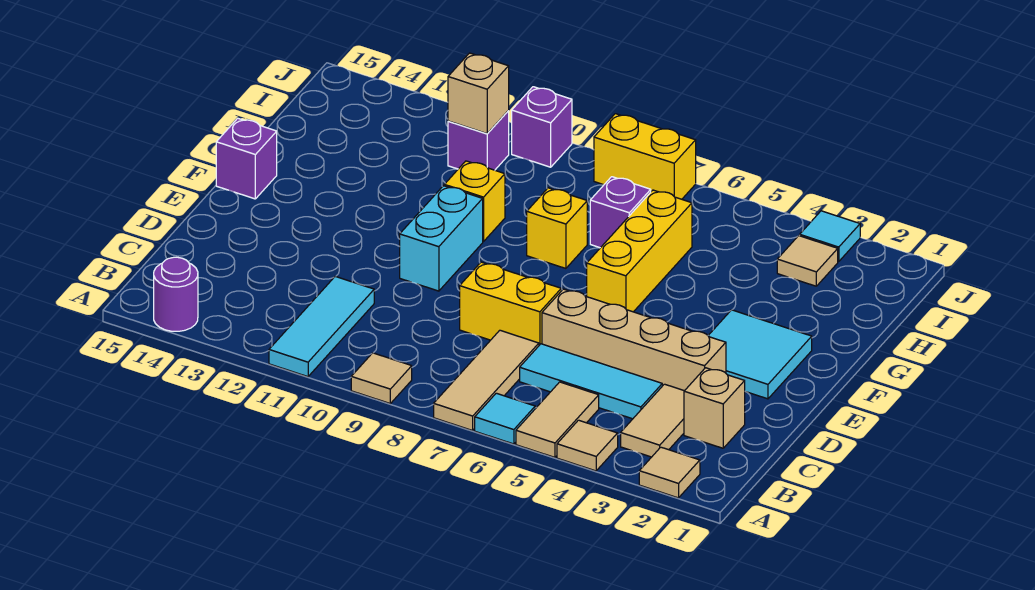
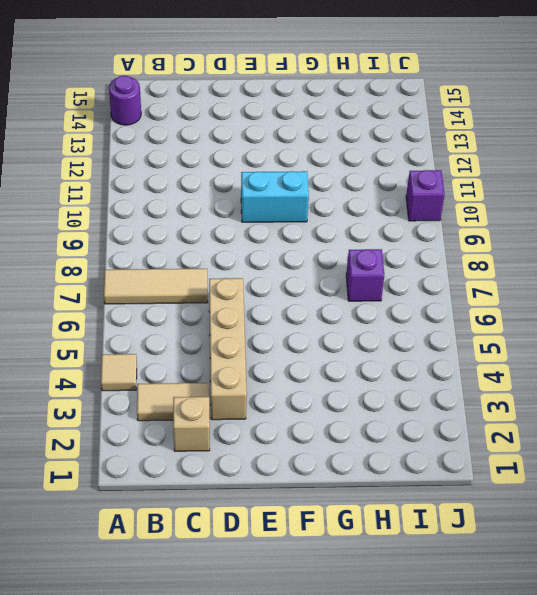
none -> tan 1x1 tile [639,447,700,498]
none -> tan 1x2 tile [516,382,599,457]
none -> cyan 1x1 tile [475,393,535,444]

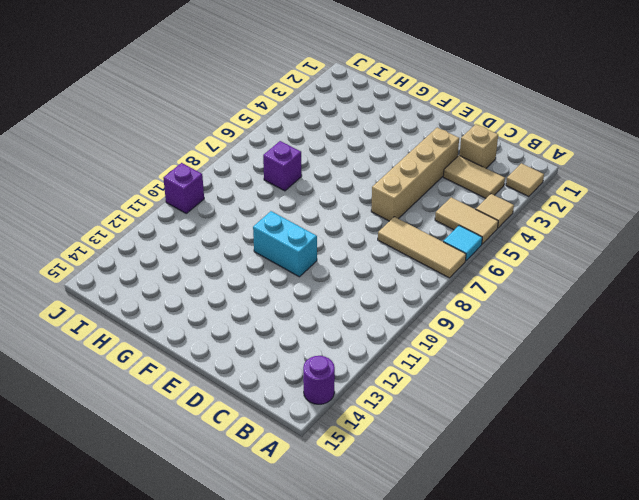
none -> tan 1x1 tile [351,353,412,403]
none -> cyan 1x3 tile [269,276,374,377]
none -> cyan 1x3 tile [520,344,662,419]

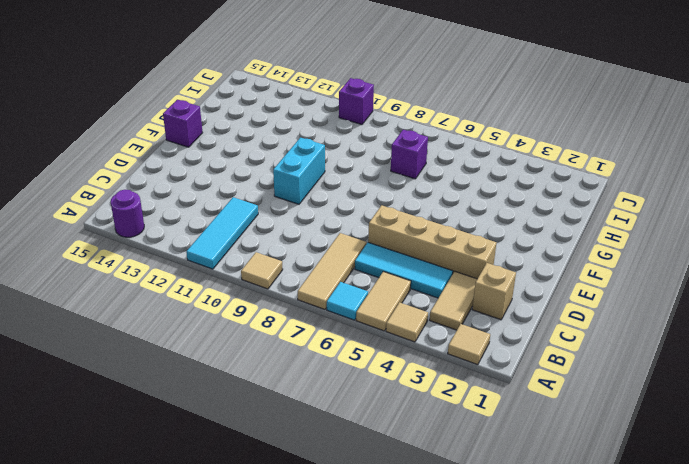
none -> yellow 1x2 brick [460,262,561,345]
none -> cyan 2x2 tile [708,310,812,399]
none -> yellow 1x3 brick [587,190,692,312]

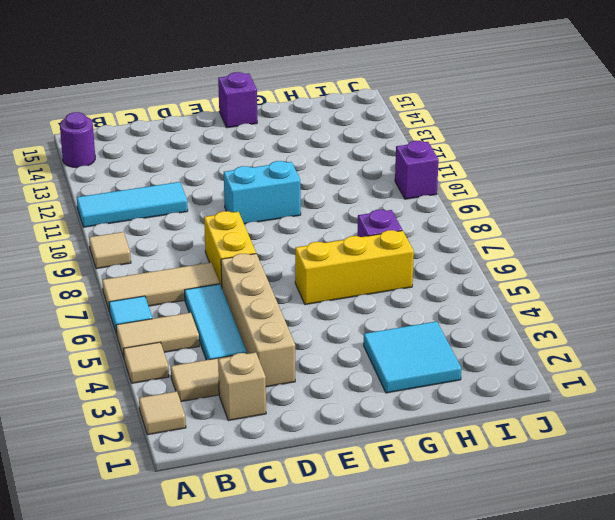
cyan 2x2 tile [364,321,461,393] -> cyan 2x2 tile moved to [708,310,812,399]
none -> yellow 1x1 brick [527,188,587,268]
none -> yellow 1x1 brick [444,161,505,242]
none -> tan 1x1 tile [777,236,838,286]

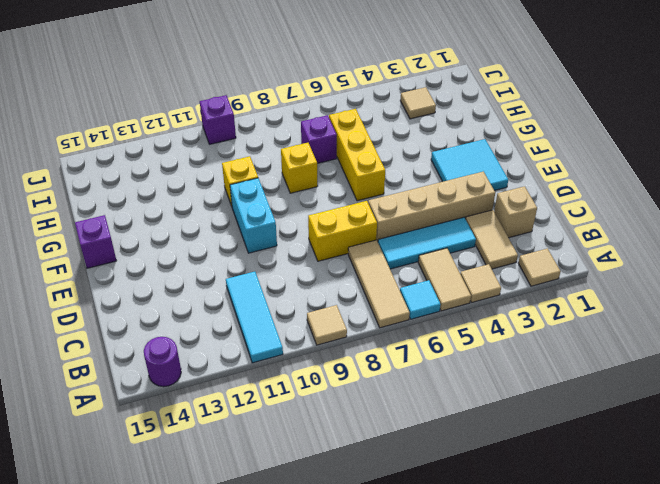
none -> purple 1x1 brick [448,111,509,170]
none -> cyan 1x1 tile [799,211,860,262]
none -> yellow 1x2 brick [594,114,696,199]

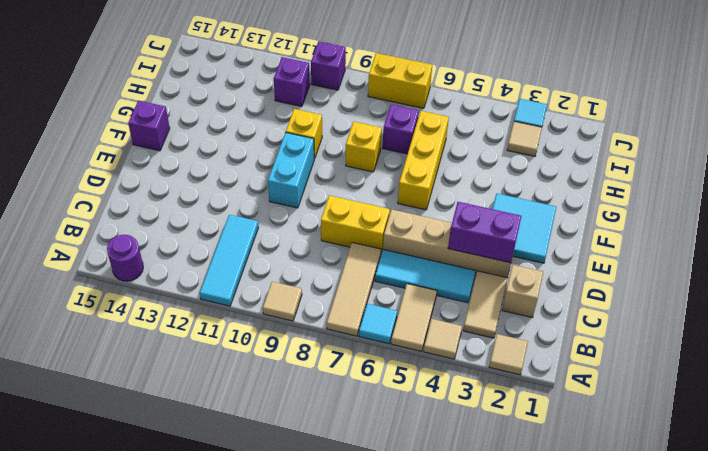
purple 1x2 brick [448,202,521,263] -> none
none -> tan 1x1 brick [448,53,509,134]

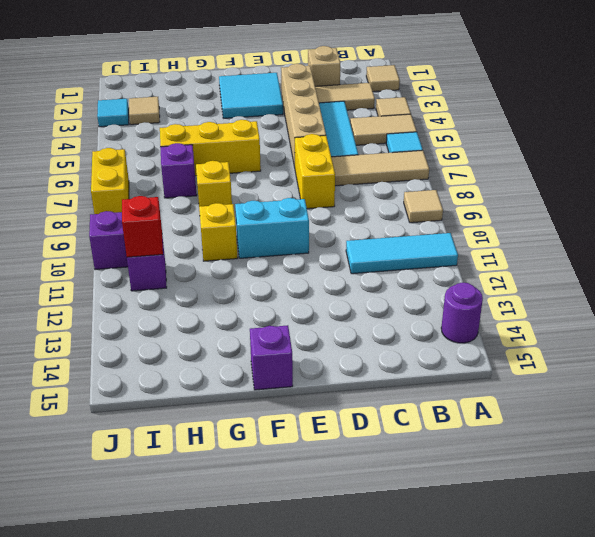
red 1x1 brick [122,196,163,257] -> tan 1x1 brick [448,53,509,134]

